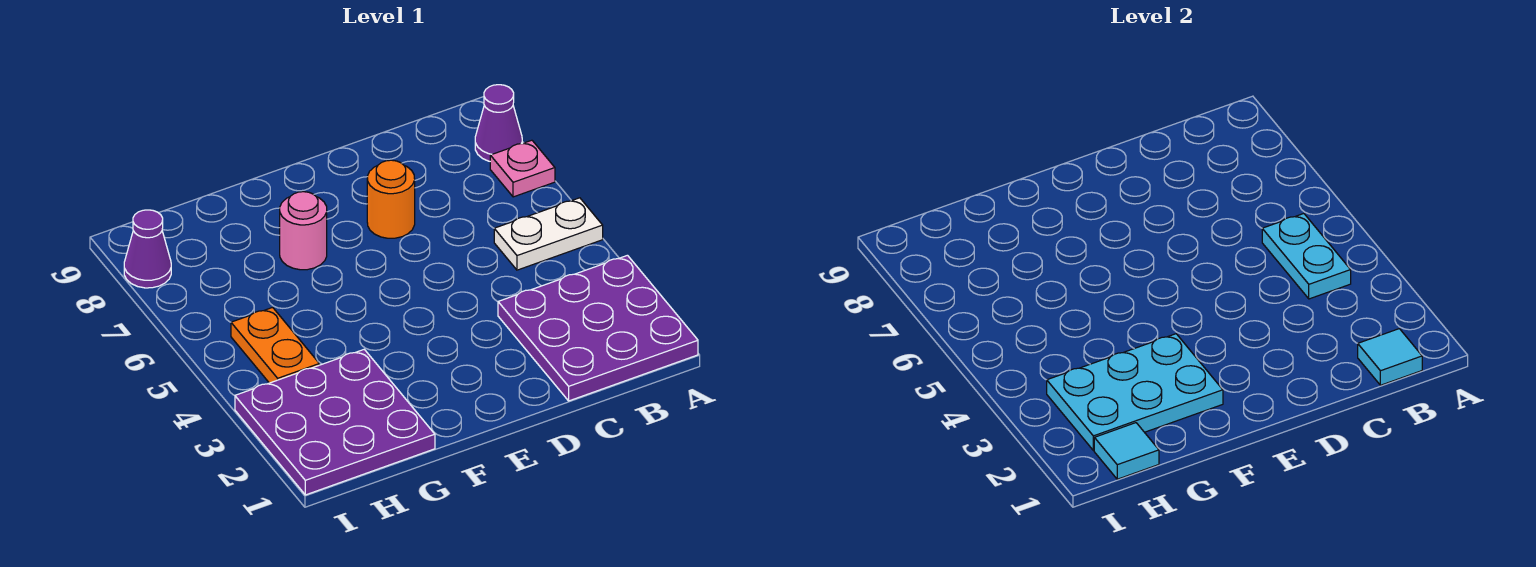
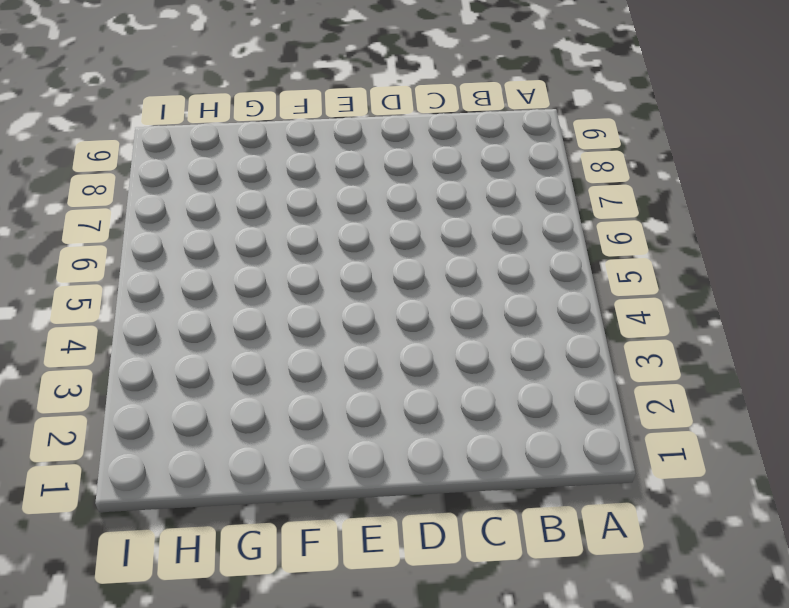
none -> purple 3x3 plate [498,255,698,401]
none -> white 1x2 plate [494,198,603,270]
none -> pink 1x1 plate [490,140,555,197]

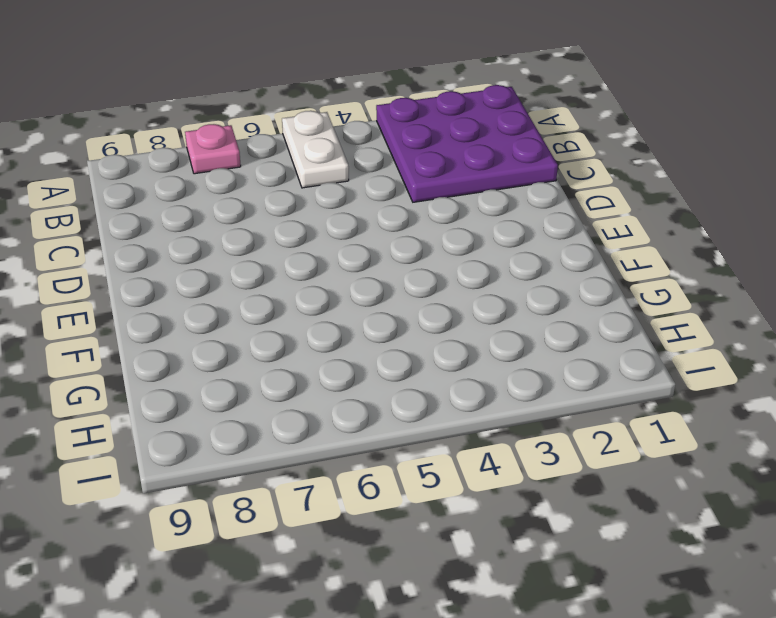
none -> purple 1x1 cone [475,85,522,161]
none -> orange 1x1 round brick [367,160,415,238]
none -> pink 1x1 round brick [280,192,327,270]

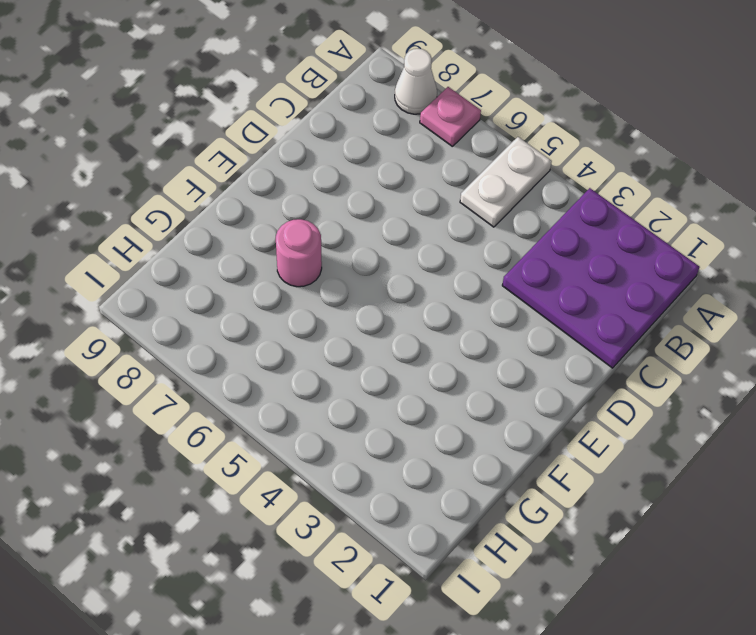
white 1x1 cone [395,49,437,114] -> purple 1x1 cone [475,85,522,161]
none -> orange 1x1 round brick [367,160,415,238]
none -> purple 3x3 plate [235,349,435,495]
none -> orange 1x2 plate [231,307,319,383]

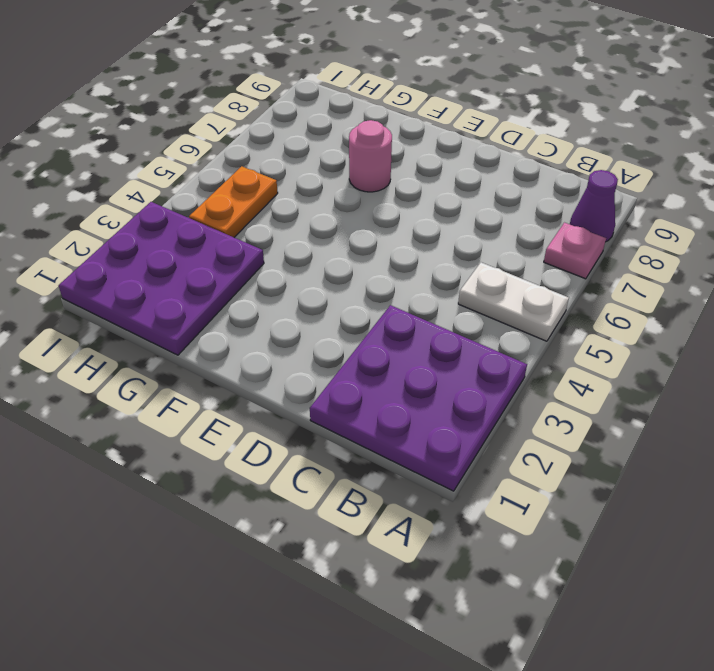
none -> orange 1x1 round brick [367,160,415,238]
none -> purple 1x1 cone [124,210,171,288]
none -> cyan 1x1 tile [1358,329,1422,385]

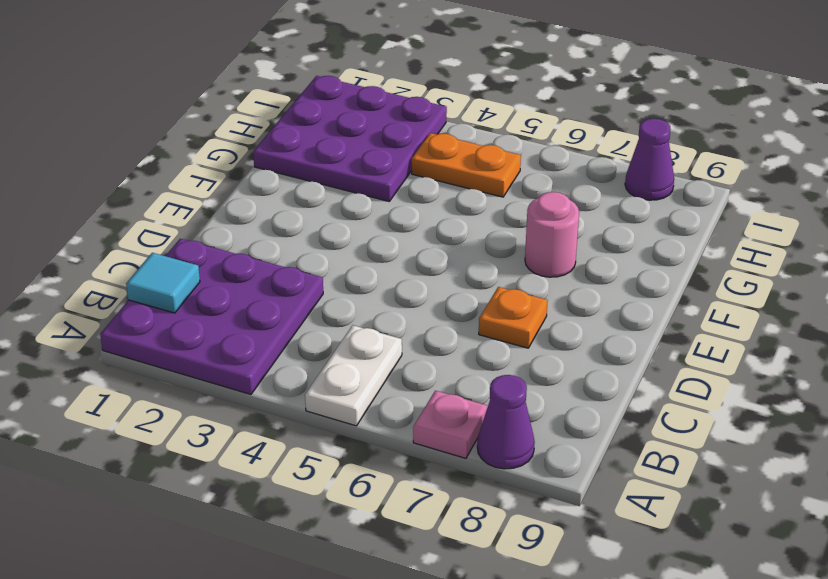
orange 1x1 plate [479,287,548,348] -> orange 1x1 round brick [367,160,415,238]
none -> cyan 1x2 plate [1262,214,1351,299]
none -> cyan 2x3 plate [1047,334,1223,450]
none -> cyan 1x1 tile [1094,423,1159,479]

